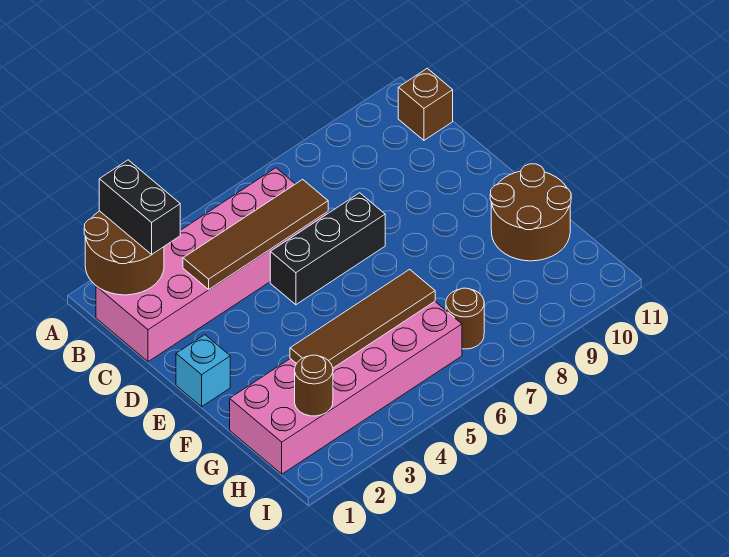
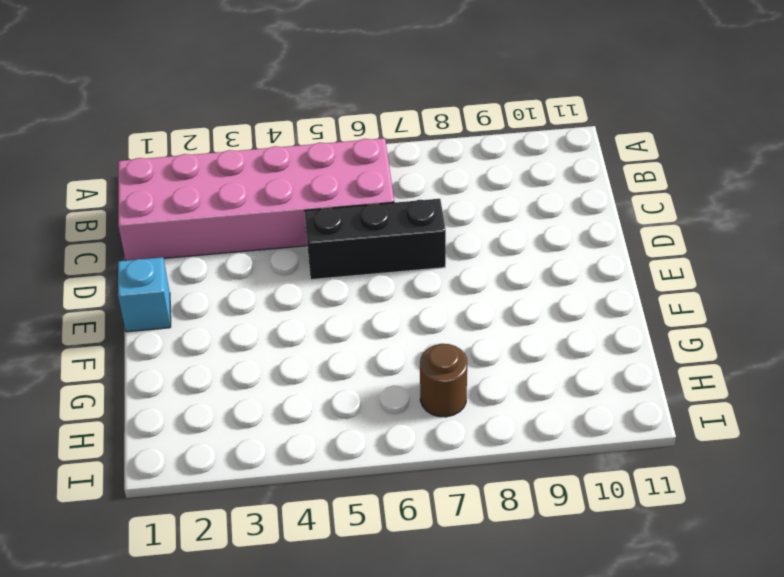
none -> brown 1x1 brick [398,68,453,140]
none -> brown 2x2 round brick [490,164,571,261]
none -> pink 2x6 brick [230,302,462,474]

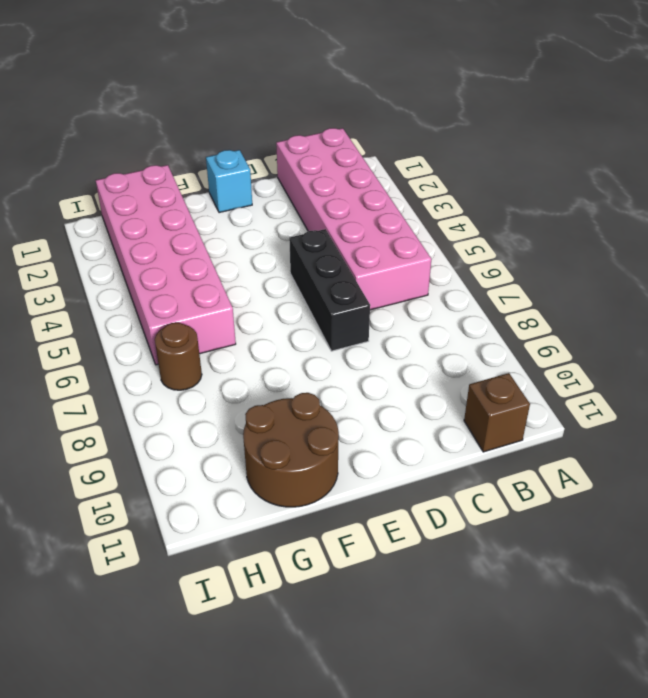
none -> brown 2x2 round brick [84,211,164,295]
none -> brown 1x4 tile [183,179,328,289]
none -> brown 1x4 tile [290,269,435,368]

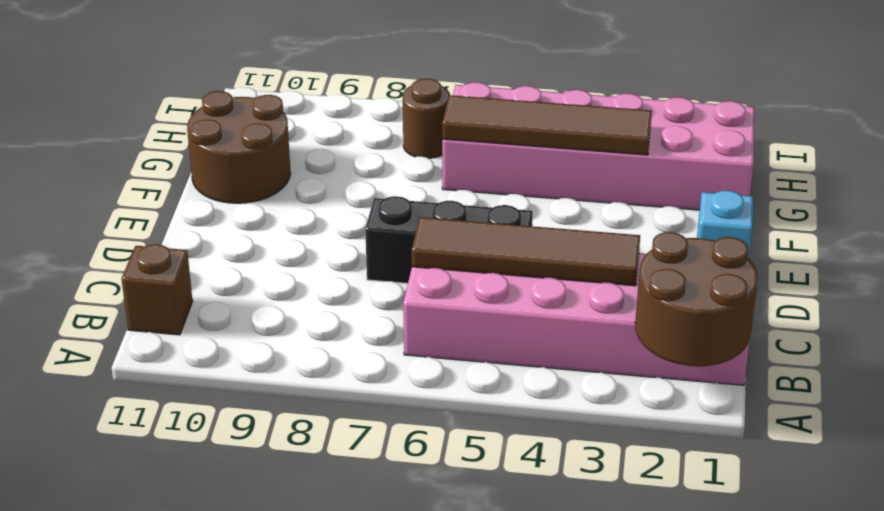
none -> brown 1x1 round brick [295,355,333,416]
none -> black 1x2 brick [99,160,180,255]

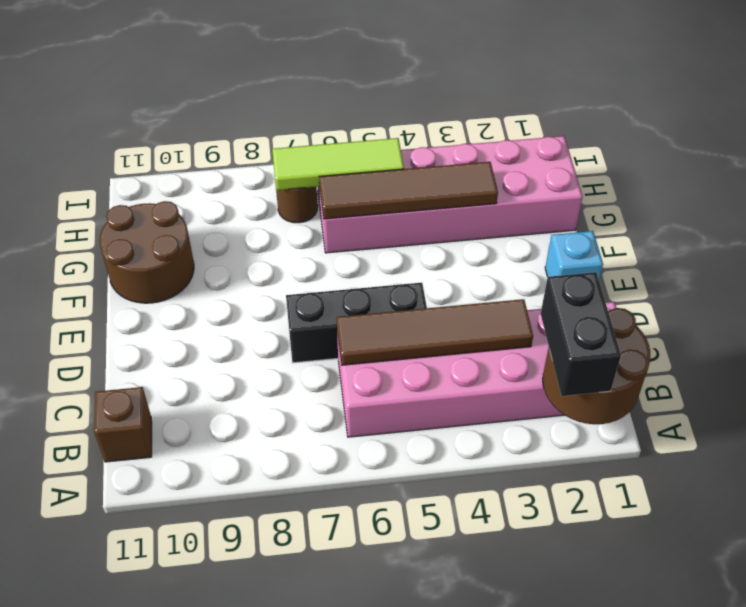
lime 1x3 tile [272,138,404,190] -> none
none -> brown 1x1 round brick [295,355,333,416]

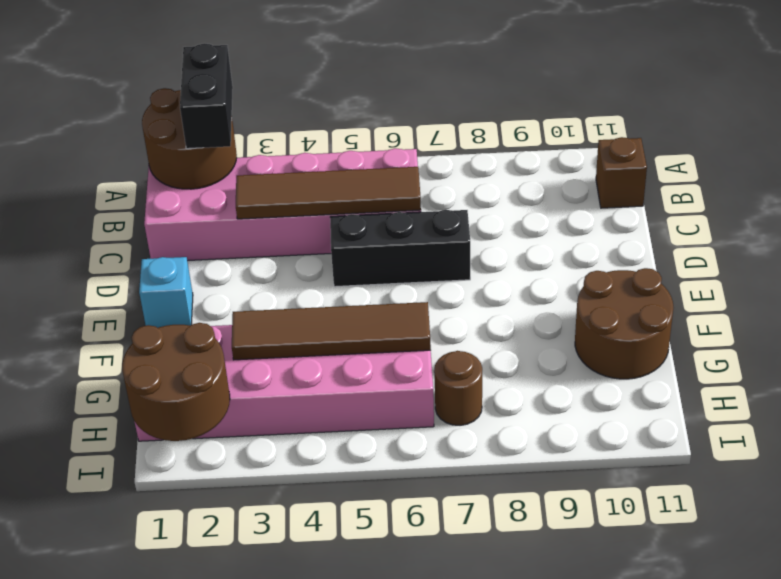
brown 2x2 round brick [122,323,230,441] -> brown 1x1 round brick [295,355,333,416]

